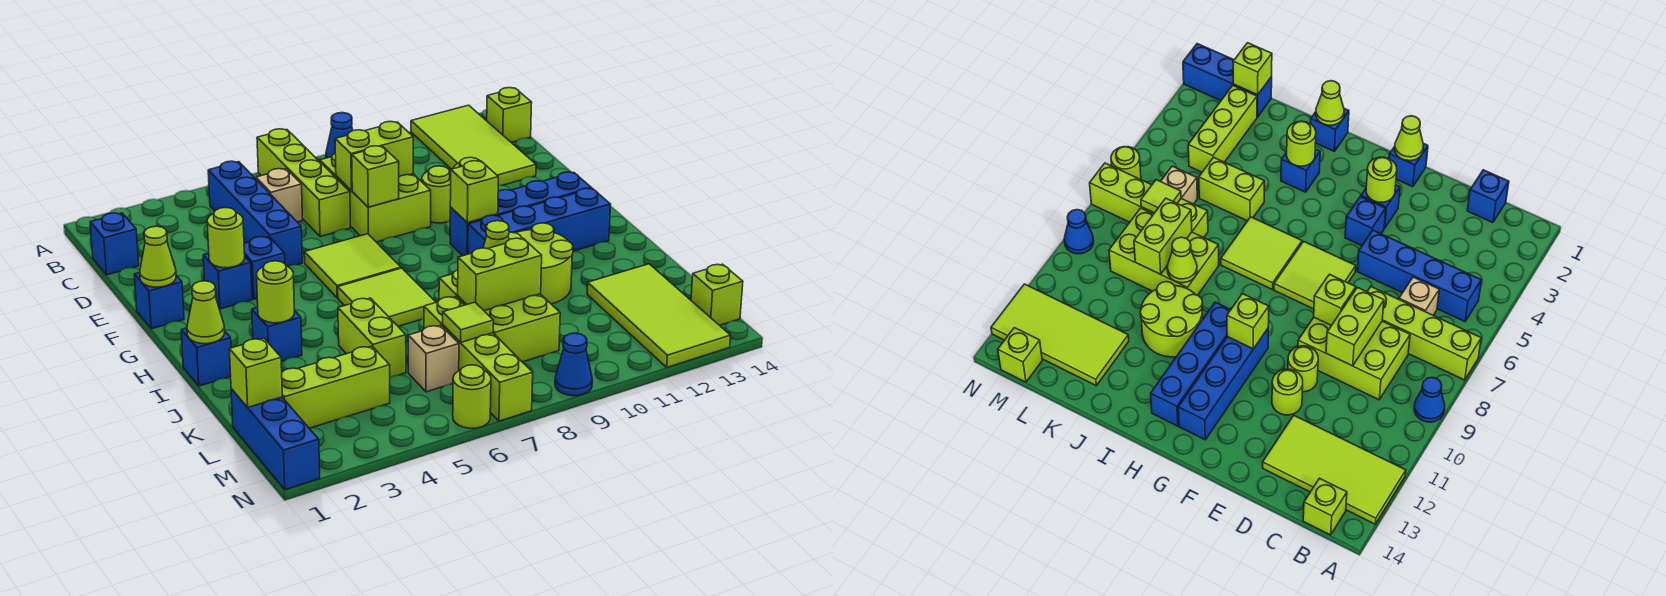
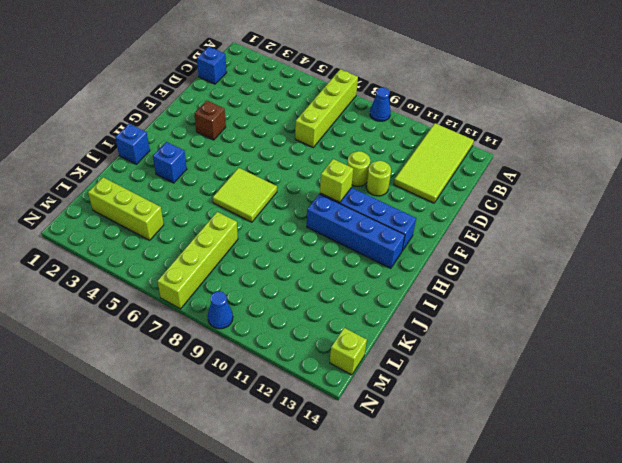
brown 1x1 brick [194,101,226,140] -> blue 1x1 brick [203,253,252,309]
none -> blue 1x4 brick [208,161,302,267]
none -> lime 1x1 brick [487,88,532,143]
none -> tan 1x1 brick [256,169,302,222]
none -> lime 2x3 brick [320,154,431,242]

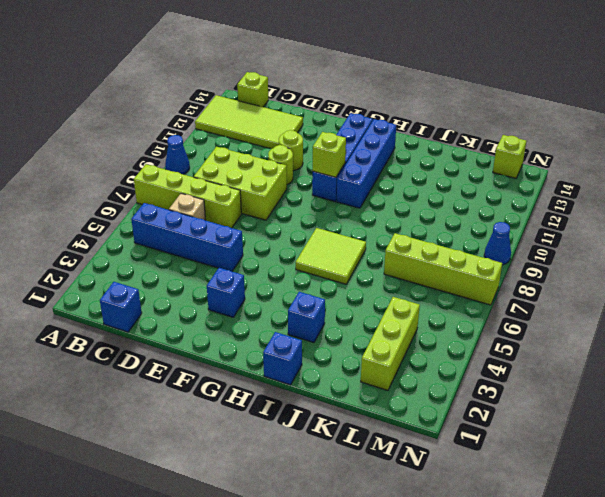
none -> blue 1x1 brick [134,273,184,329]
none -> blue 1x1 brick [244,237,285,299]
none -> lime 2x2 tile [304,234,401,298]
none -> lime 2x2 round brick [508,223,573,304]

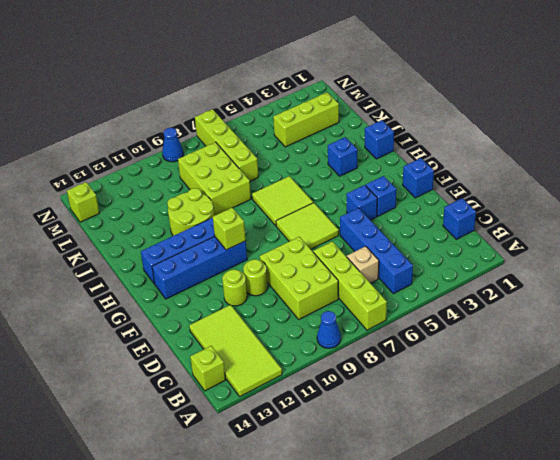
none -> lime 1x2 brick [338,298,406,378]
none -> lime 2x4 tile [587,264,731,367]
none -> blue 1x3 brick [231,389,320,490]
none -> tan 1x1 brick [408,325,459,392]

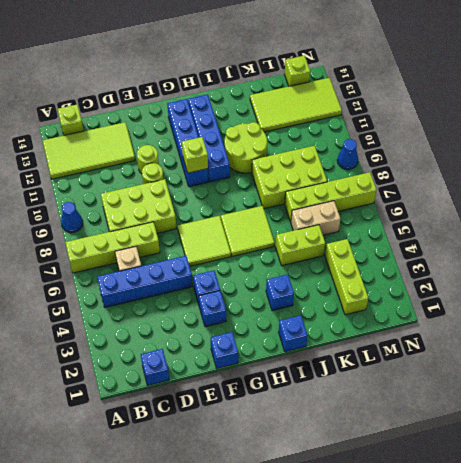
tan 1x2 brick [291,201,340,235] -> tan 1x1 brick [408,325,459,392]
none -> blue 1x3 brick [231,389,320,490]
none -> lime 1x1 round brick [453,365,491,428]
none -> lime 1x2 brick [335,121,413,191]
none -> lime 1x1 brick [352,146,399,207]

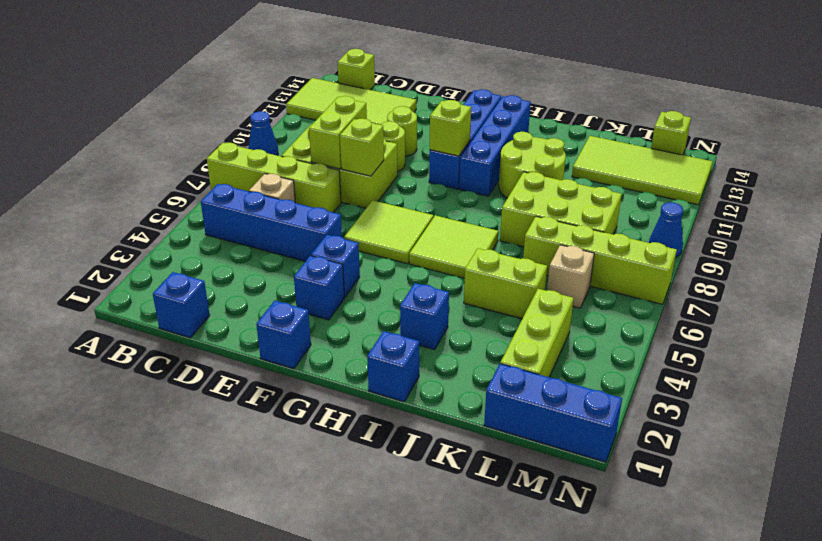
none -> lime 1x1 round brick [453,365,491,428]
none -> lime 1x1 cone [140,226,176,287]
none -> lime 1x1 round brick [207,208,245,268]
none -> lime 1x1 cone [187,281,224,344]

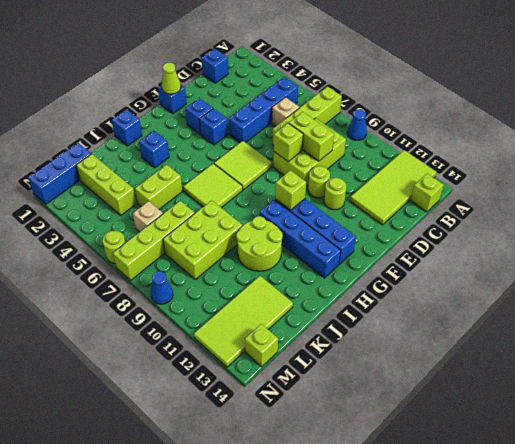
none -> lime 1x1 round brick [207,208,245,268]
none -> lime 1x1 cone [187,281,224,344]
none -> lime 1x1 round brick [257,261,294,323]
none -> lime 1x1 cone [483,221,509,249]

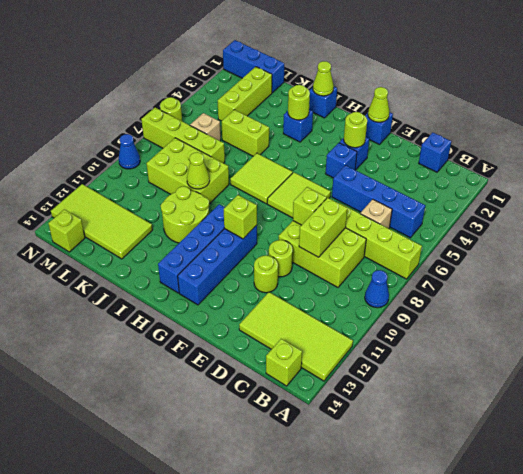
none -> lime 1x2 brick [458,238,542,311]
none -> lime 1x1 brick [229,339,282,407]
none -> lime 1x1 tile [443,302,493,343]

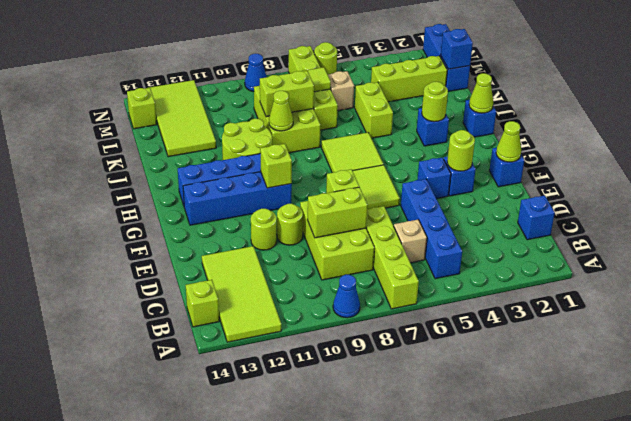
blue 1x1 brick [441,29,473,69] -> lime 1x1 brick [229,339,282,407]

